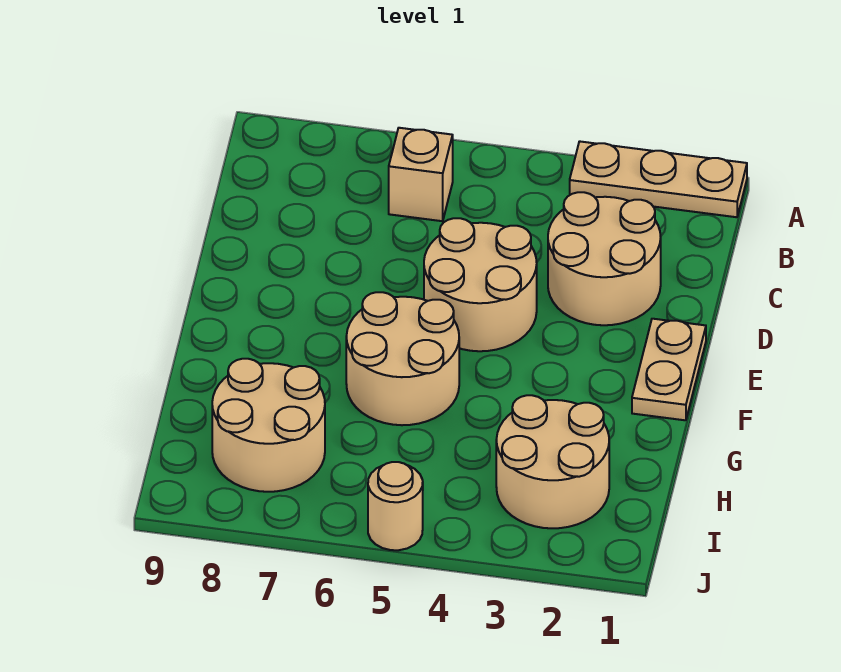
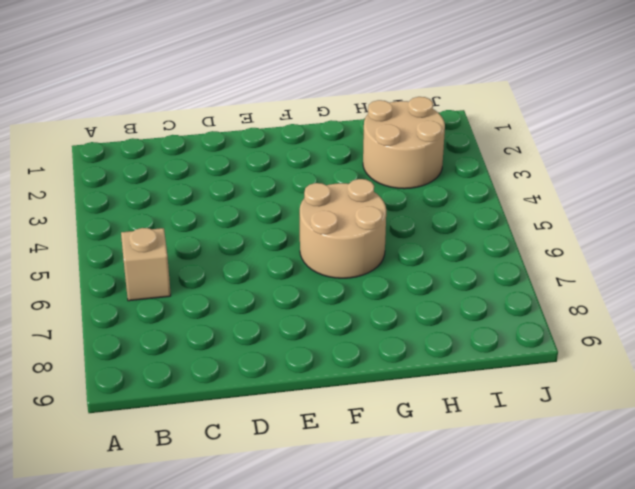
none -> tan 1x3 plate [570,141,747,217]
none -> tan 2x2 round brick [548,192,661,325]

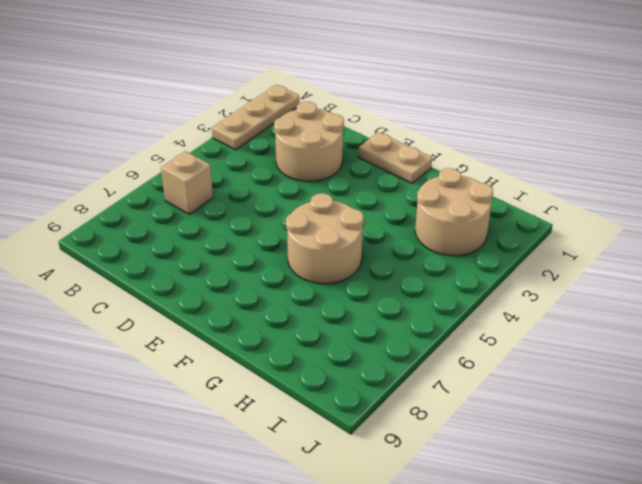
none -> tan 2x2 round brick [424,218,537,351]
none -> tan 2x2 round brick [212,359,325,492]

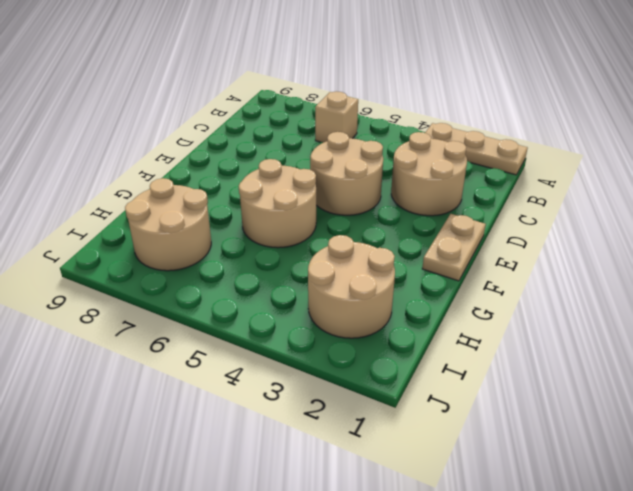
none -> tan 1x1 round brick [368,462,423,550]

